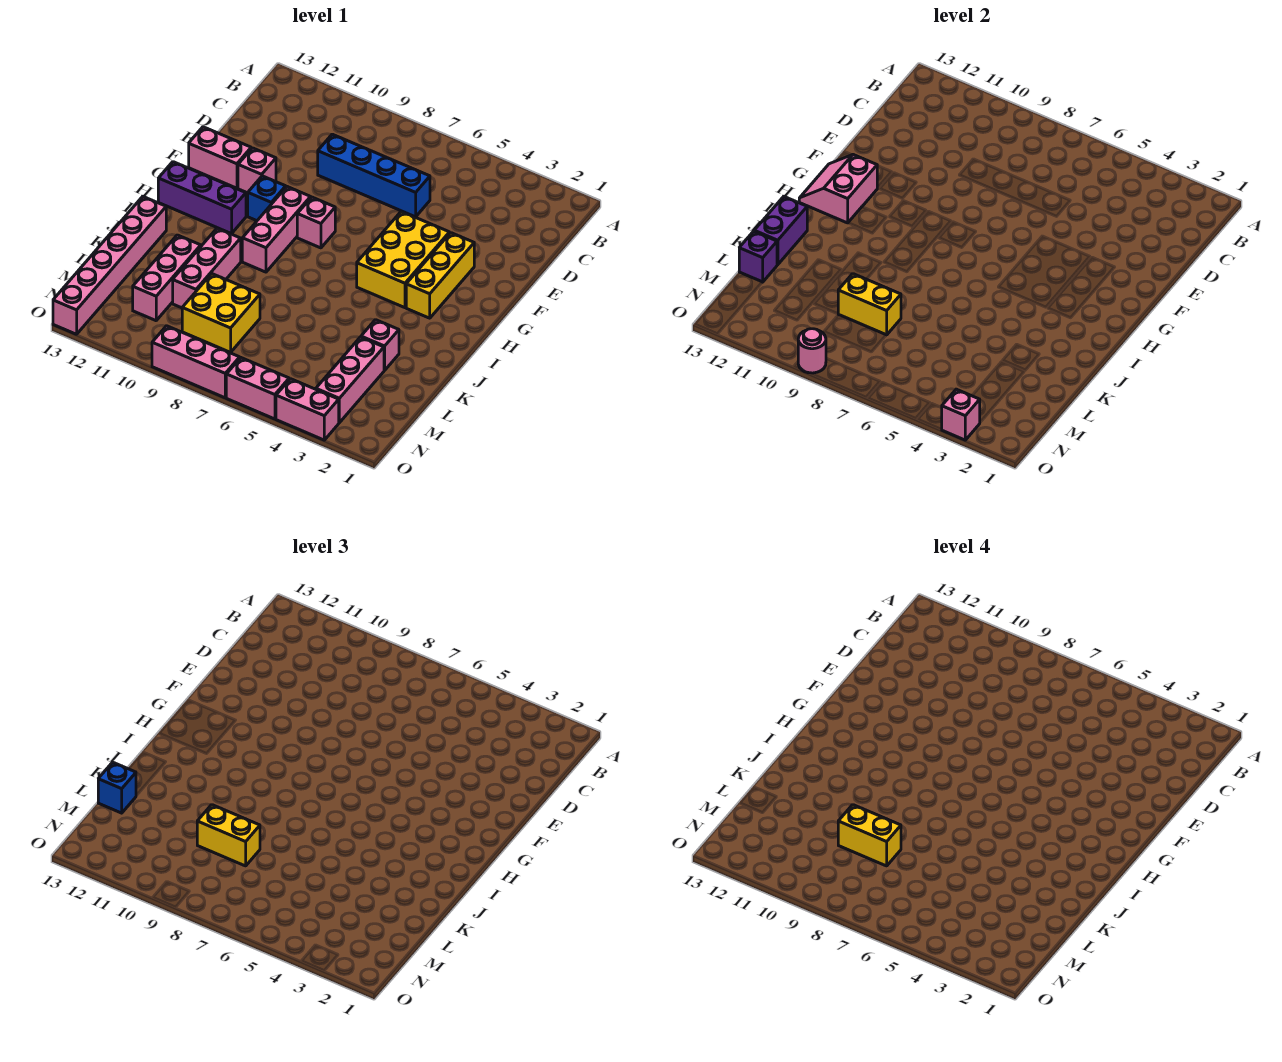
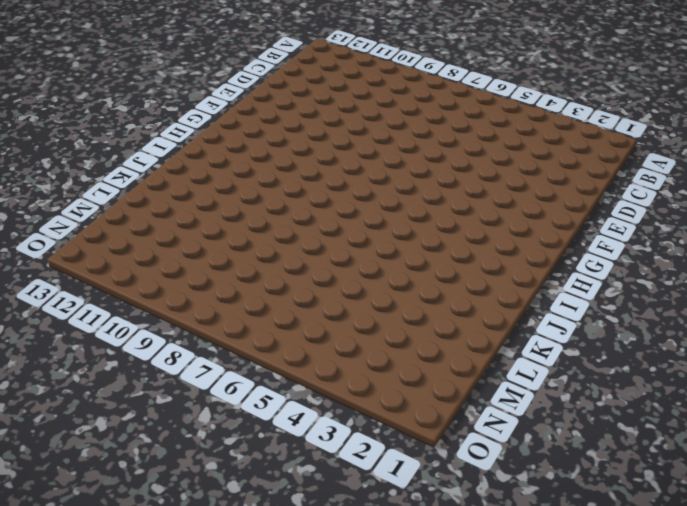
none -> blue 1x4 brick [318,134,430,217]
none -> yellow 1x3 brick [406,233,474,318]
none -> yellow 2x3 brick [357,211,449,308]

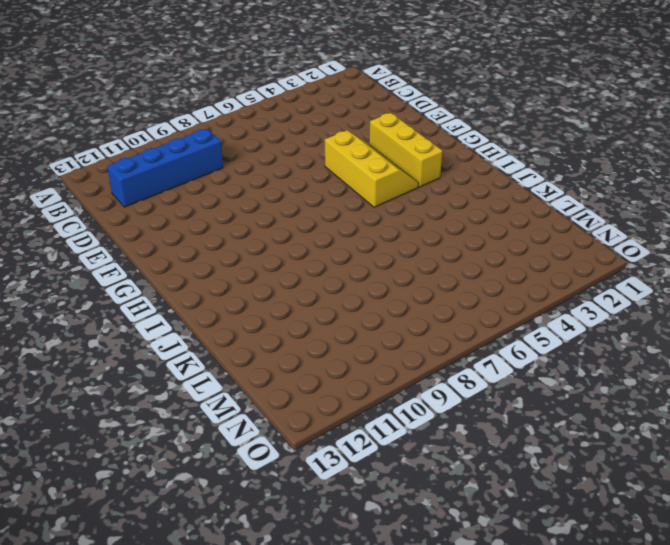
blue 1x4 brick [107,129,223,207] -> blue 1x4 brick moved to [318,134,430,217]
yellow 2x3 slope [325,130,419,207] -> yellow 2x3 brick [357,211,449,308]
none -> pink 1x1 brick [238,148,276,193]
none -> pink 1x2 brick [189,127,252,188]
none -> pink 1x1 brick [297,197,335,248]

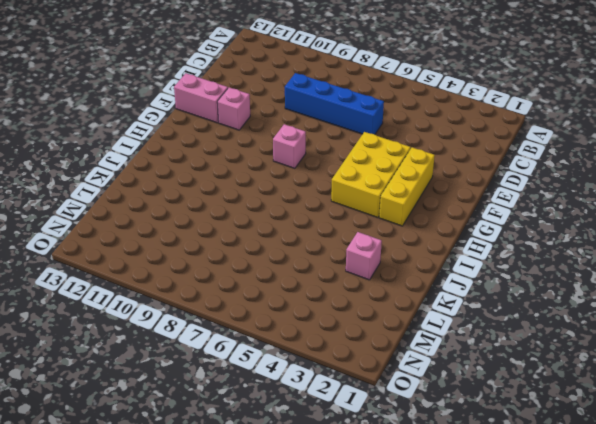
none -> pink 1x3 brick [242,187,311,272]
none -> blue 1x1 brick [248,176,286,221]
none -> purple 1x3 brick [158,162,246,234]

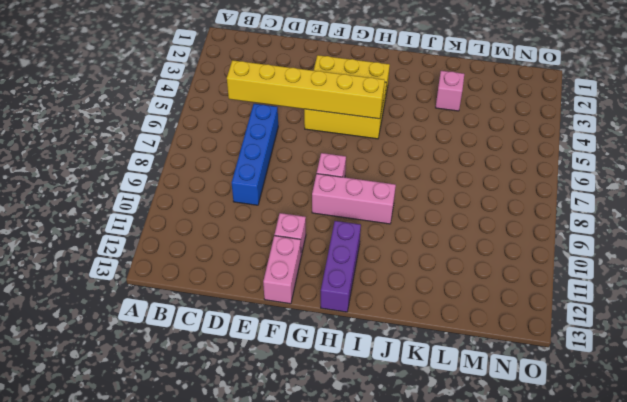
yellow 1x6 brick [227,60,385,119] -> none
none -> blue 1x1 brick [248,176,286,221]
none -> pink 1x3 brick [173,228,241,308]
none -> pink 1x6 brick [53,197,166,334]

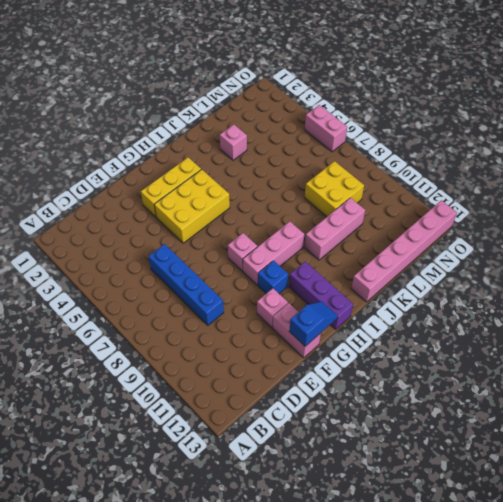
blue 1x2 slope [289,301,338,346] -> pink 2x2 slope [799,155,877,223]
none -> pink 1x3 brick [133,235,201,321]
none -> pink 1x3 brick [316,337,384,423]
none -> pink 1x2 brick [276,379,339,440]

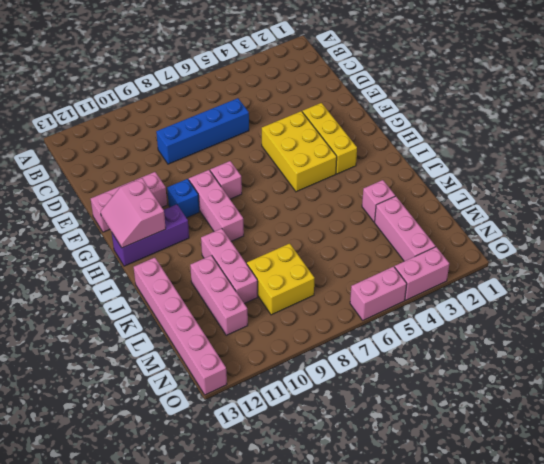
none -> pink 1x3 brick [152,326,240,398]
none -> purple 1x2 brick [754,197,807,265]
none -> yellow 1x2 brick [838,274,901,335]

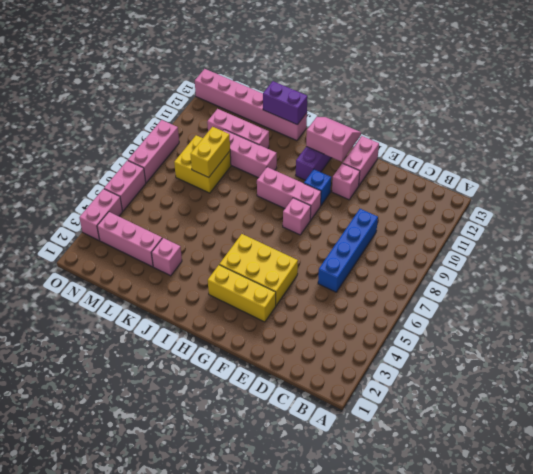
none -> purple 1x1 brick [739,231,777,282]
none -> pink 1x1 brick [942,389,980,440]
none -> pink 1x1 round brick [798,329,826,373]

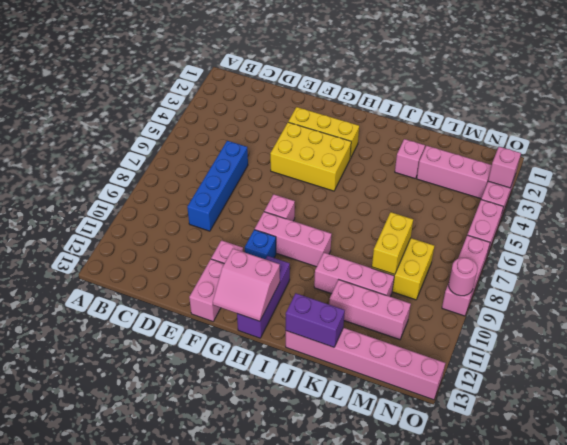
none -> purple 1x1 brick [739,231,777,282]
none -> yellow 1x2 brick [197,805,260,866]
none -> blue 1x1 brick [98,762,136,813]

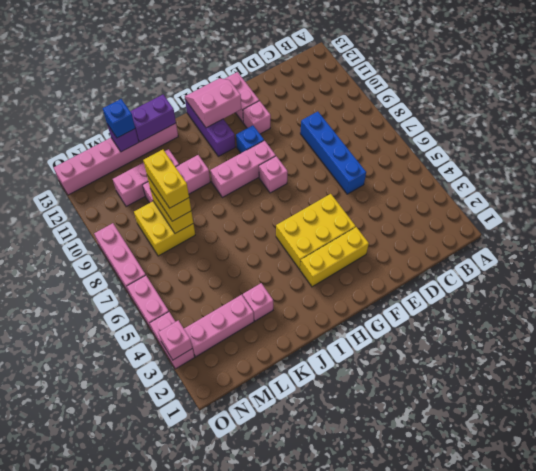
none -> pink 1x1 round brick [798,329,826,373]

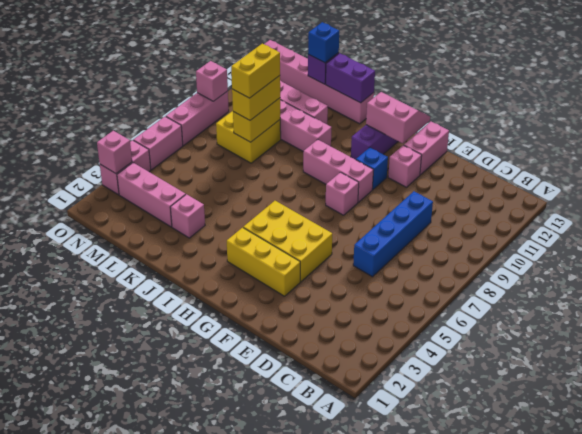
pink 1x1 brick [196,61,228,101] -> pink 1x1 round brick [798,329,826,373]

